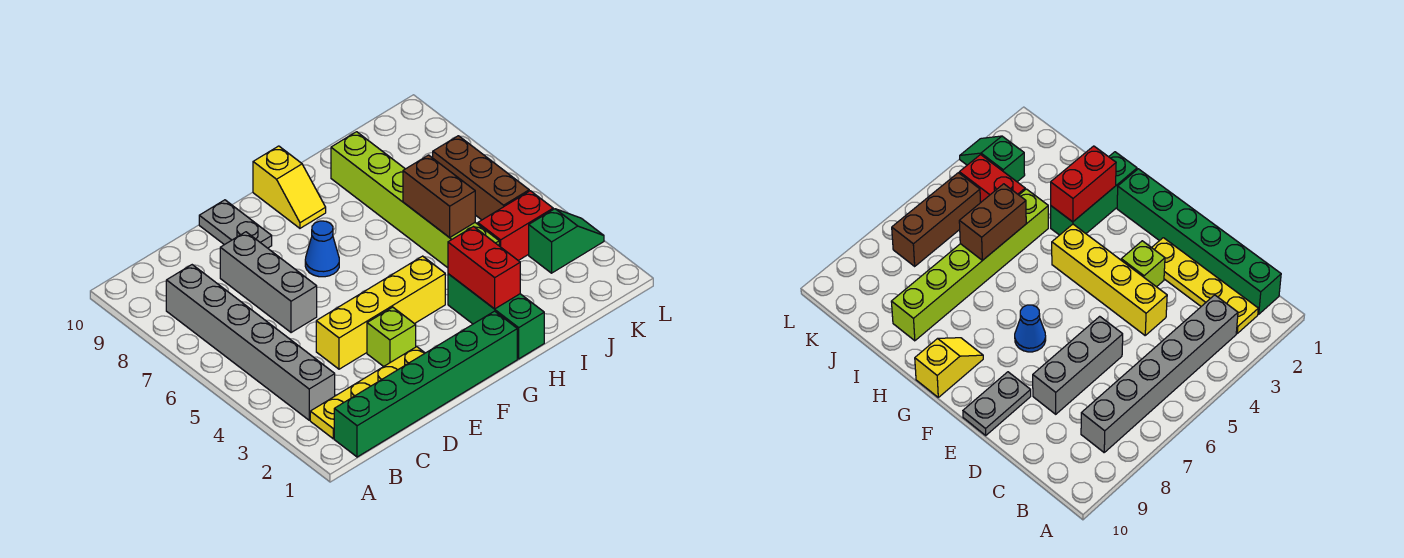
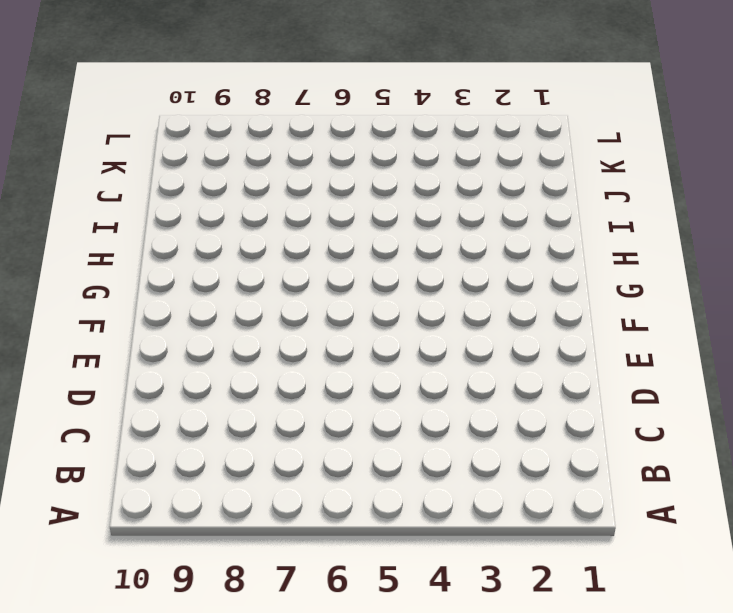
none -> green 1x6 brick [334,311,517,457]
none -> yellow 1x4 plate [310,347,425,439]
none -> grey 1x6 brick [166,265,335,420]

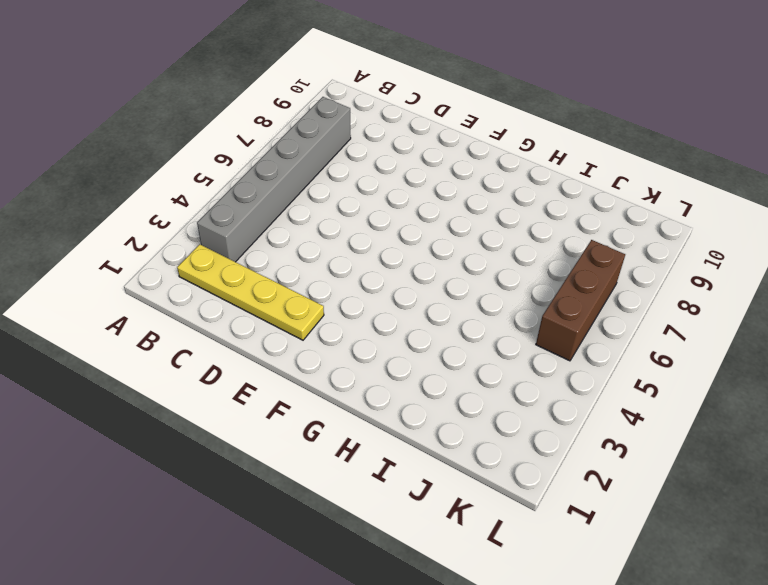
none -> green 1x6 brick [334,311,517,457]
none -> yellow 1x4 brick [316,256,445,369]
none -> grey 1x3 brick [220,232,317,333]

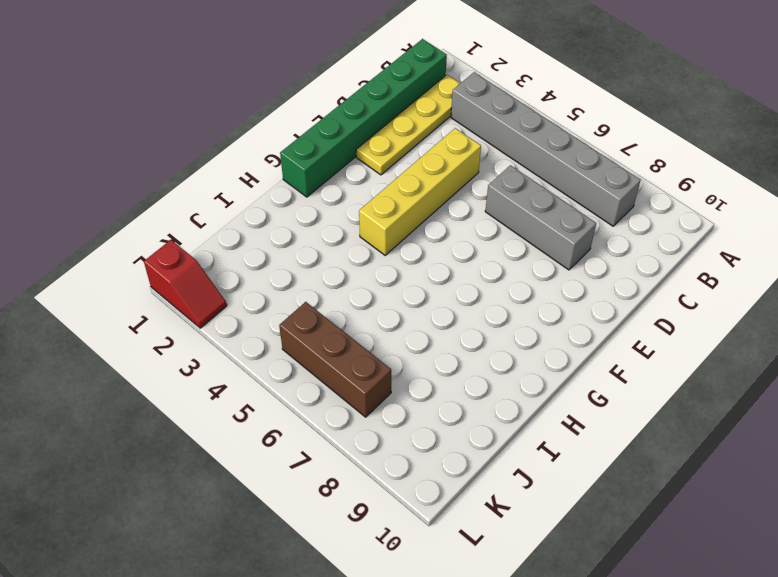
red 1x2 slope [144,240,227,328] -> none
none -> lime 1x1 brick [367,307,416,367]
none -> grey 1x2 plate [199,200,272,248]
none -> blue 1x1 cone [305,221,339,277]

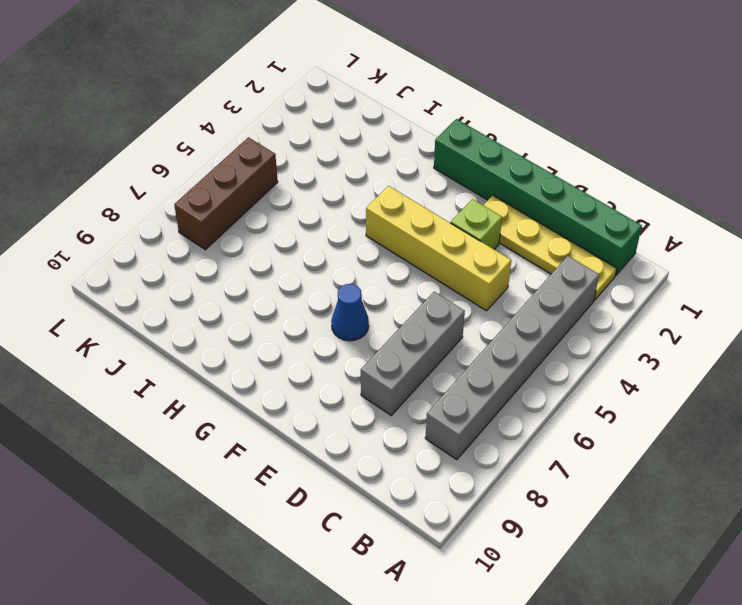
none -> grey 1x2 plate [199,200,272,248]
none -> yellow 1x2 slope [253,146,326,228]
none -> green 1x3 brick [448,274,544,359]

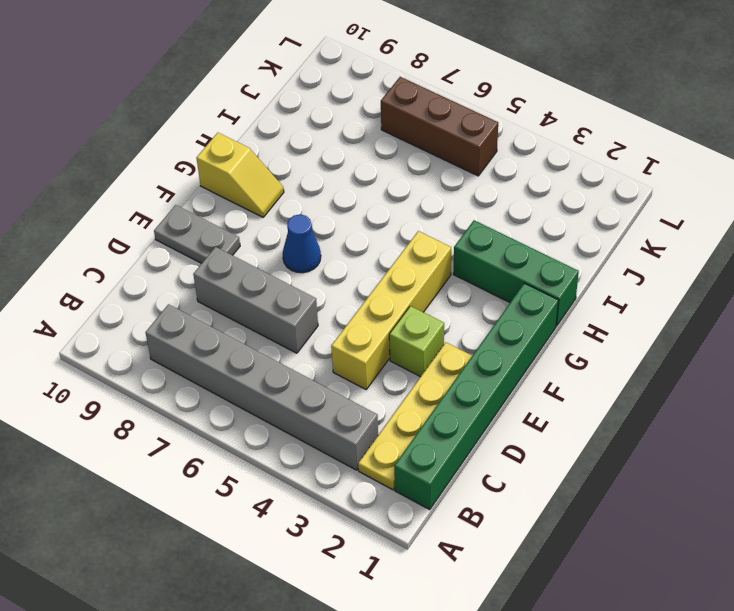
none -> lime 1x6 brick [331,132,499,268]
none -> red 1x2 brick [478,191,553,261]
none -> green 1x2 slope [529,209,604,273]

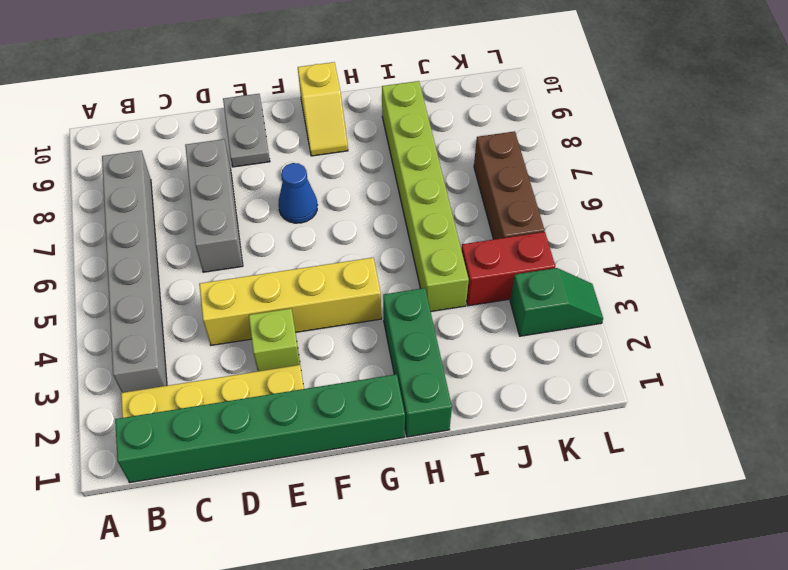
none -> red 1x2 brick [448,227,520,309]
none -> brown 1x2 brick [403,155,475,238]

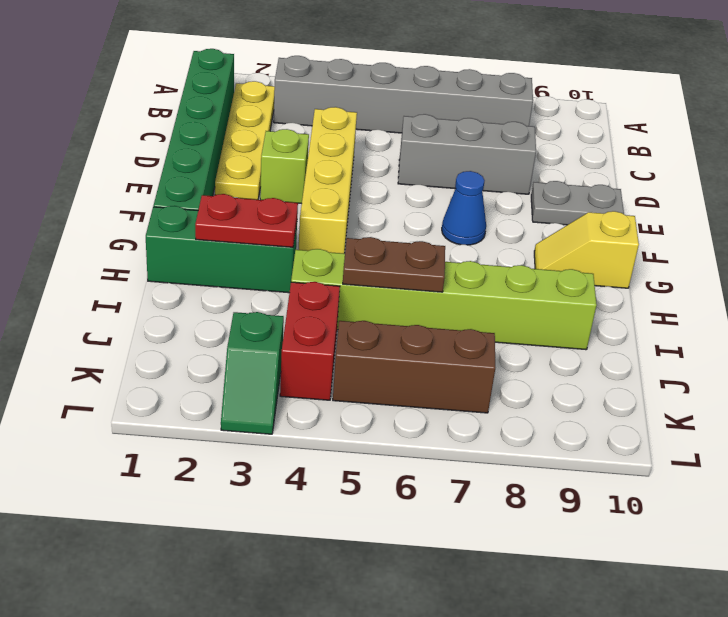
red 1x2 plate [195,194,298,247] -> red 1x2 brick [448,227,520,309]
brown 1x2 plate [343,237,445,292] -> brown 1x2 brick [403,155,475,238]

